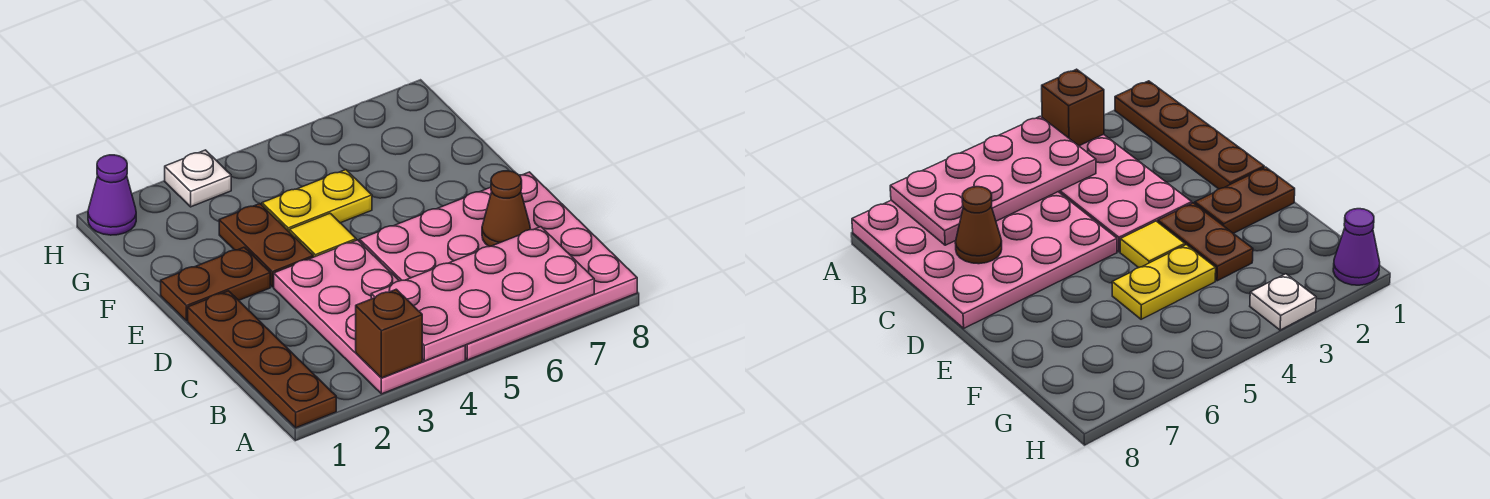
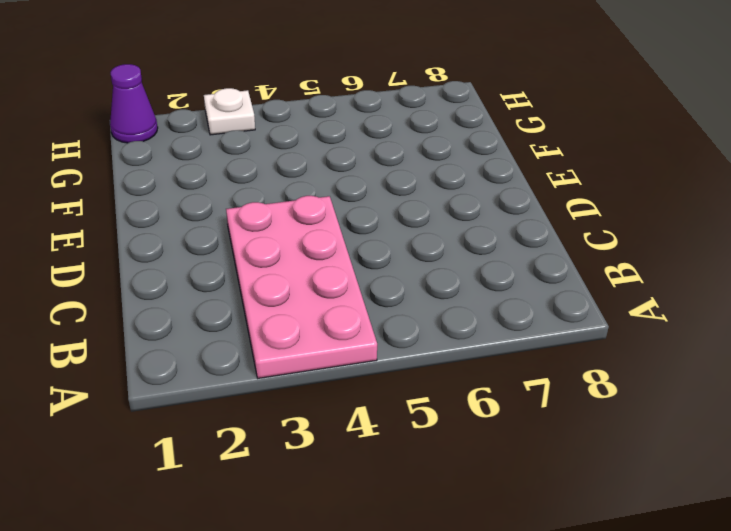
none -> brown 1x4 plate [188,291,336,428]
none -> pink 4x4 plate [360,172,637,360]
none -> brown 1x2 plate [161,247,270,321]

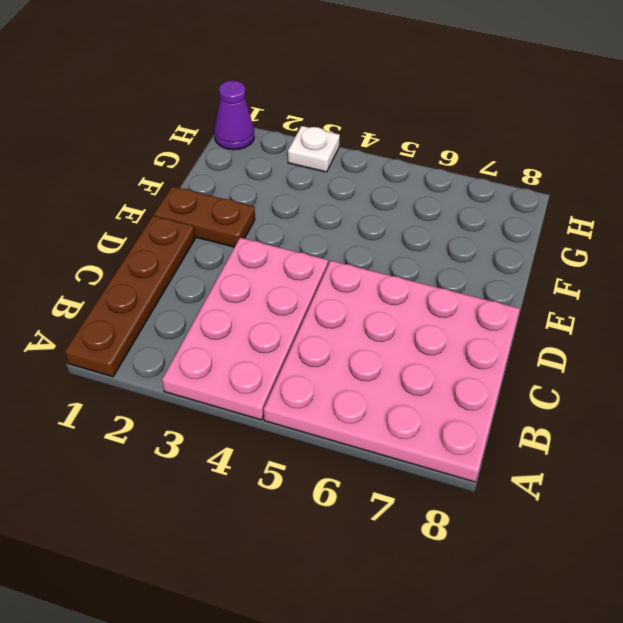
none -> brown 1x2 plate [219,204,313,287]
none -> yellow 1x1 tile [289,213,356,257]
none -> yellow 1x2 plate [262,170,372,231]

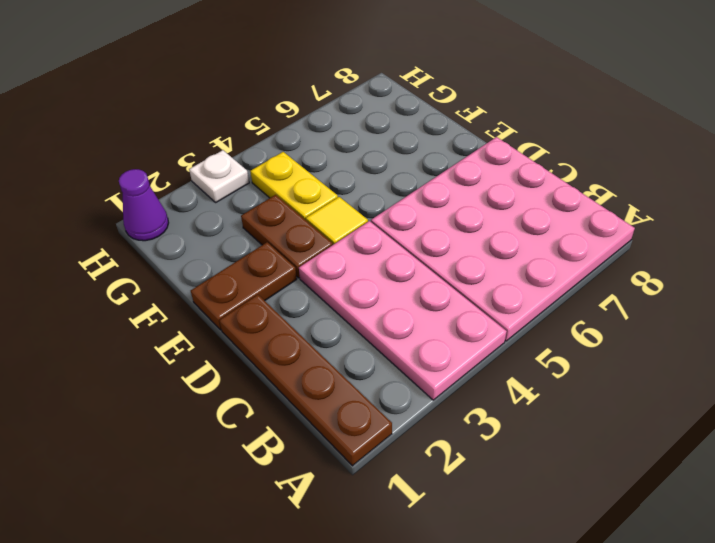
yellow 1x2 plate [250,152,338,220] -> yellow 1x2 plate turned to [262,170,372,231]
none -> brown 1x1 brick [356,289,422,378]
none -> pink 2x4 plate [371,227,594,361]
none -> brown 1x1 cone [482,171,530,247]

